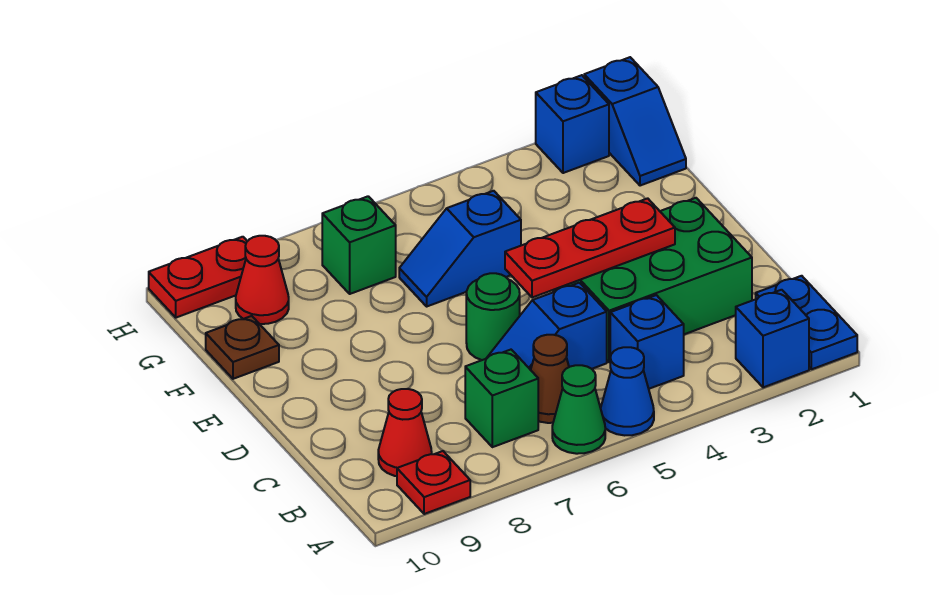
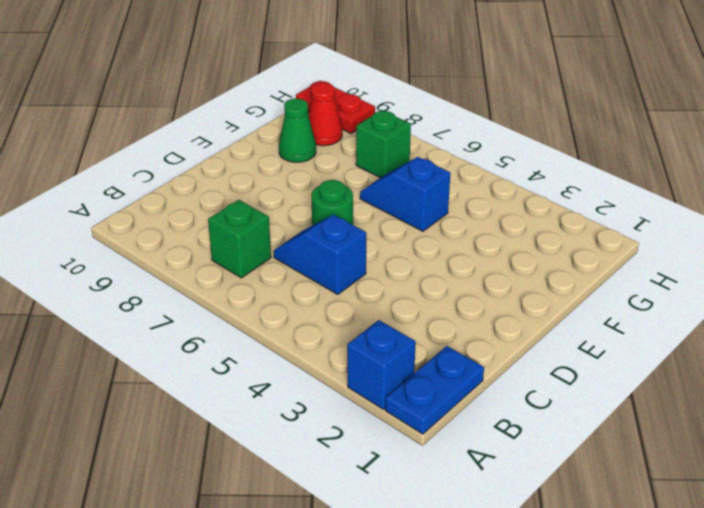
green 1x1 cone [279,99,316,162] -> green 1x1 cone moved to [552,365,605,454]
none -> blue 1x1 cone [601,347,654,435]
none -> red 1x1 plate [397,451,470,514]
none -> blue 1x1 brick [610,295,684,389]

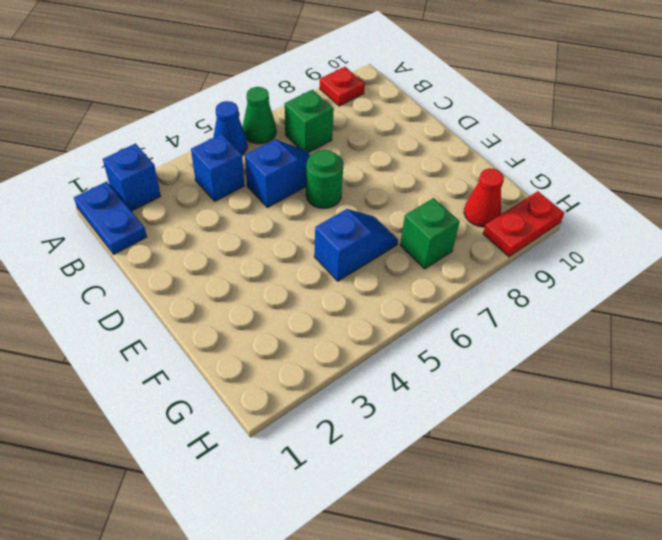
none -> brown 1x1 cone [531,335,569,423]
none -> red 1x1 cone [378,389,432,476]
none -> green 2x3 brick [553,198,752,362]

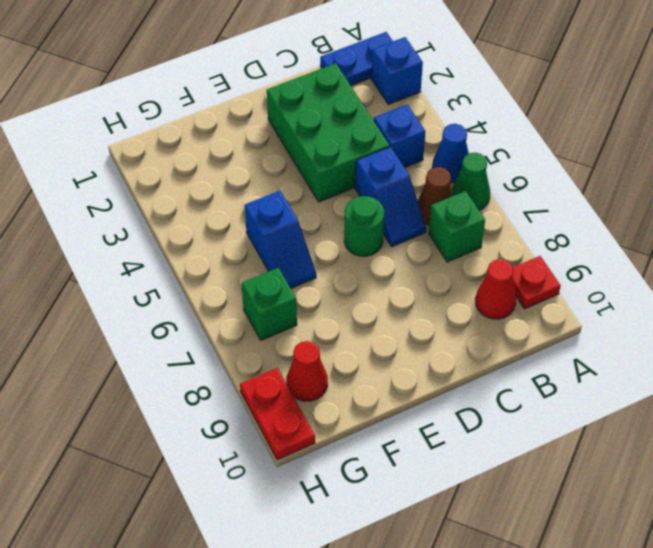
none -> brown 1x1 plate [206,316,279,379]
none -> blue 1x2 slope [584,57,686,186]
none -> blue 1x1 brick [536,75,609,173]

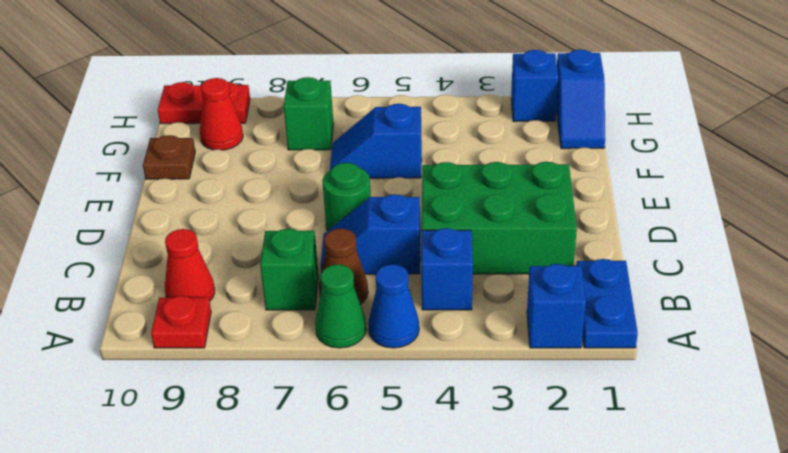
none -> red 1x3 plate [505,198,675,298]

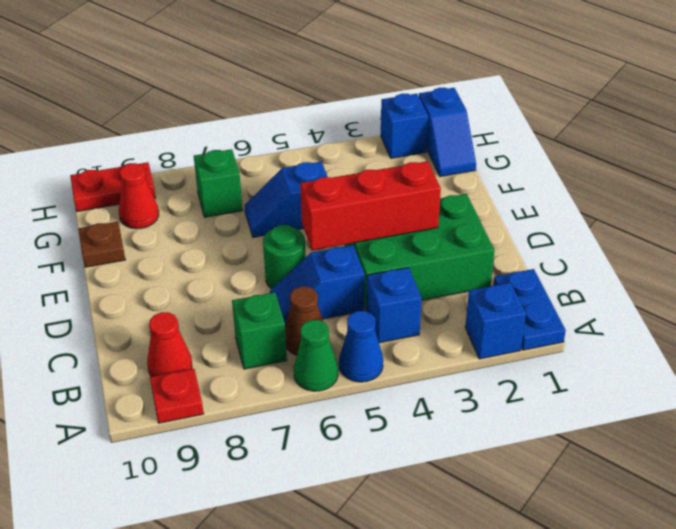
red 1x3 brick [300,161,441,250] -> red 1x3 plate [505,198,675,298]

